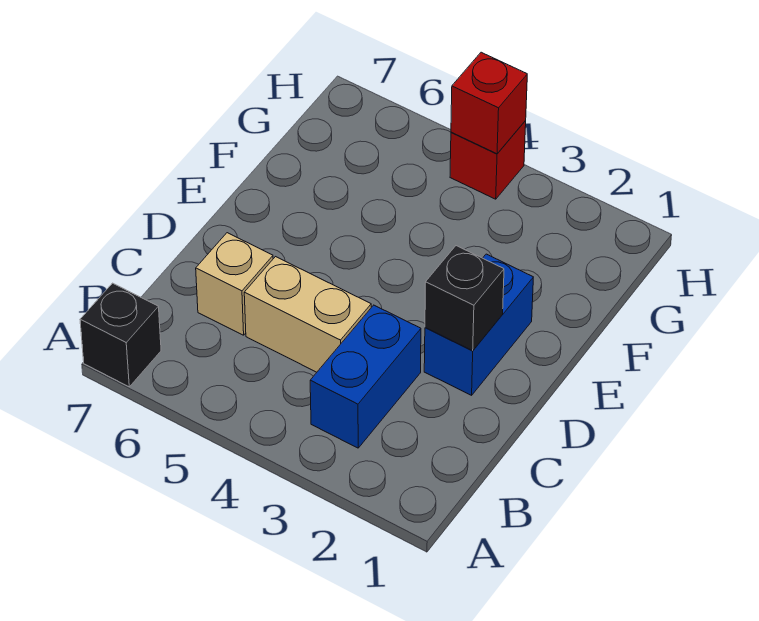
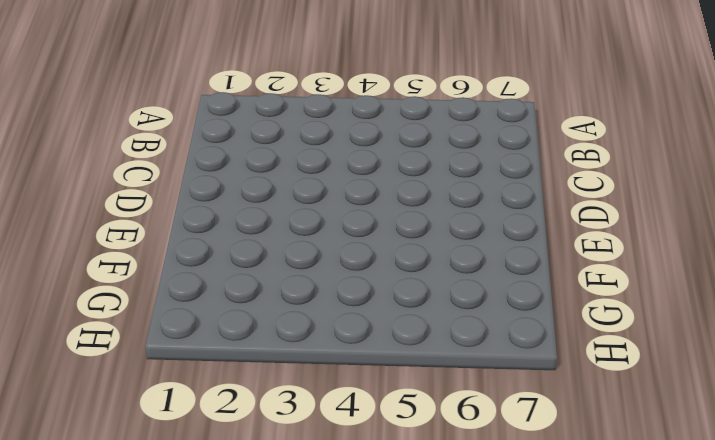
none -> black 1x1 brick [80,283,161,387]
none -> blue 1x2 brick [310,305,421,448]

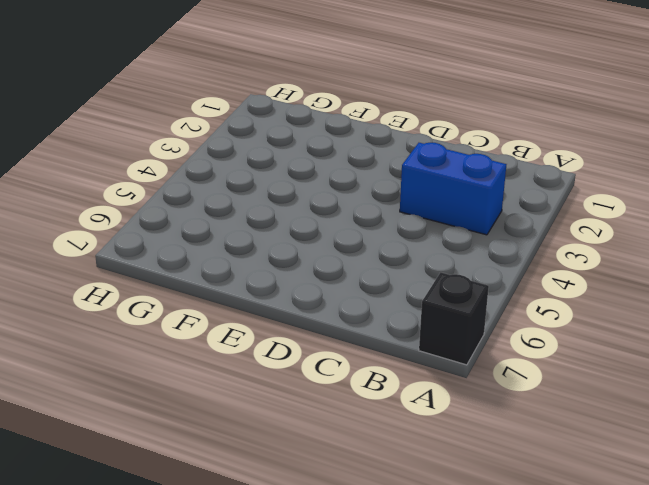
none -> tan 1x2 brick [244,257,371,372]
none -> tan 1x1 brick [196,233,273,335]

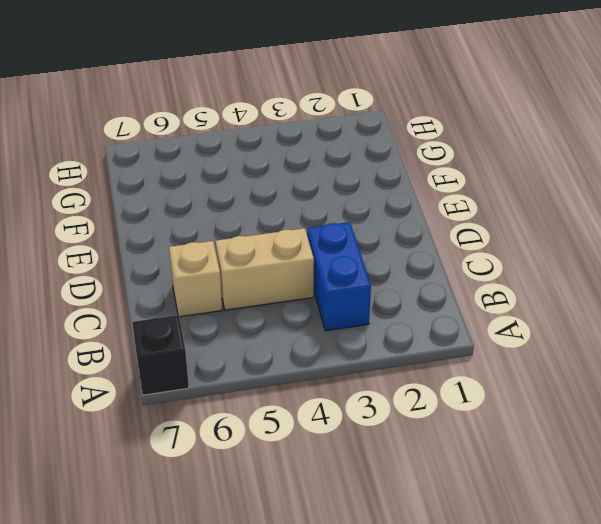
none -> blue 1x2 brick [424,254,533,395]
none -> red 1x1 brick [450,121,526,199]

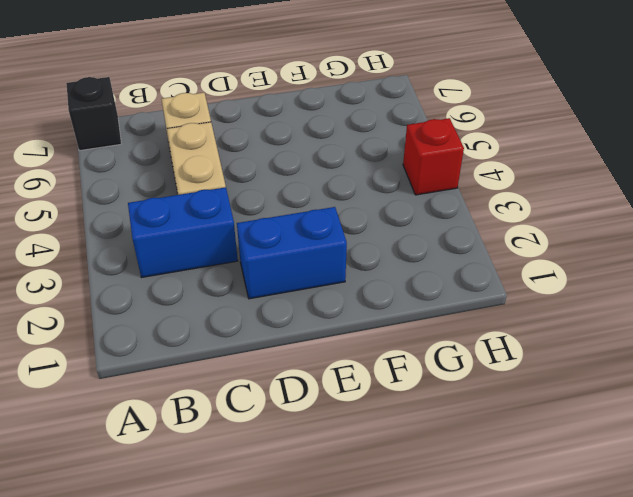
none -> black 1x1 brick [425,246,504,351]
none -> red 1x1 brick [451,52,527,154]

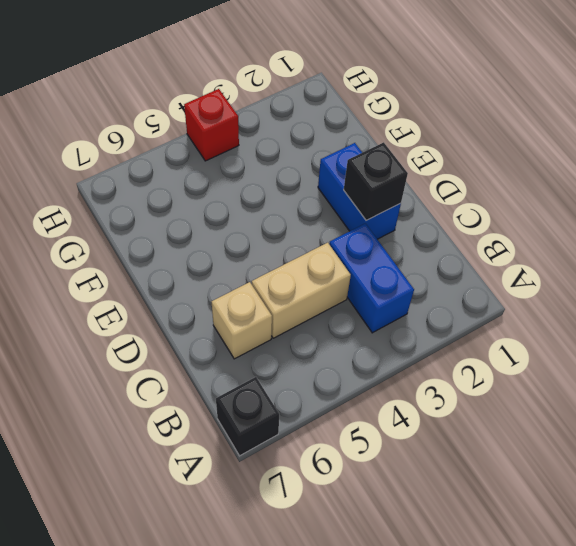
none -> red 1x1 brick [451,52,527,154]

